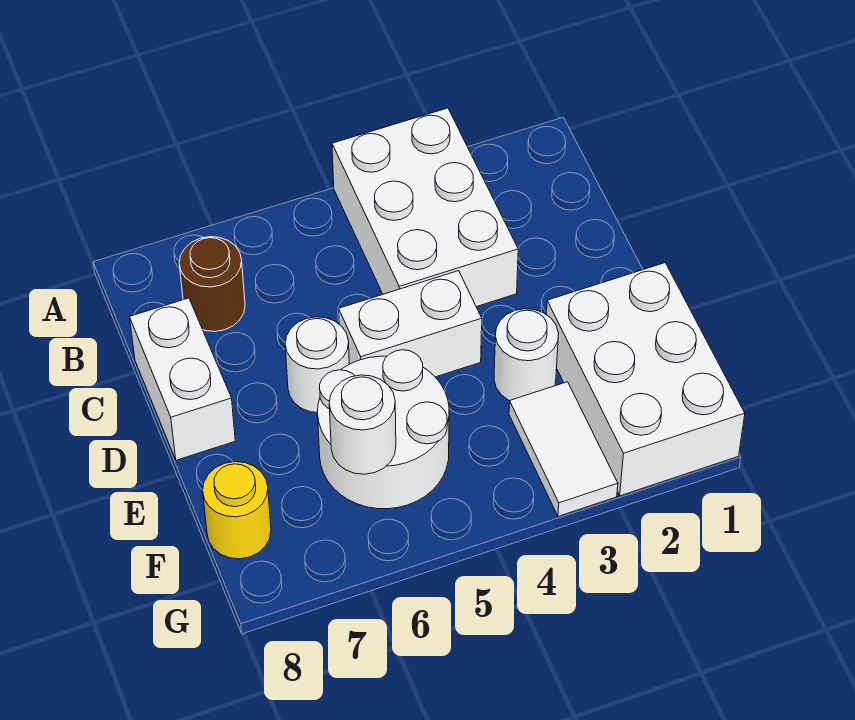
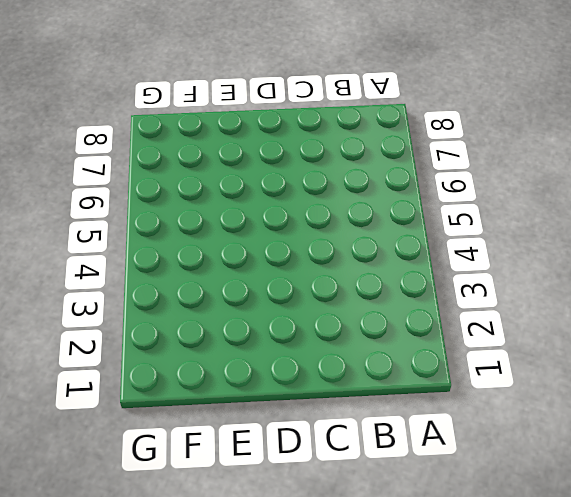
none -> white 2x3 brick [332,108,518,307]
none -> brown 1x1 round brick [179,237,245,331]

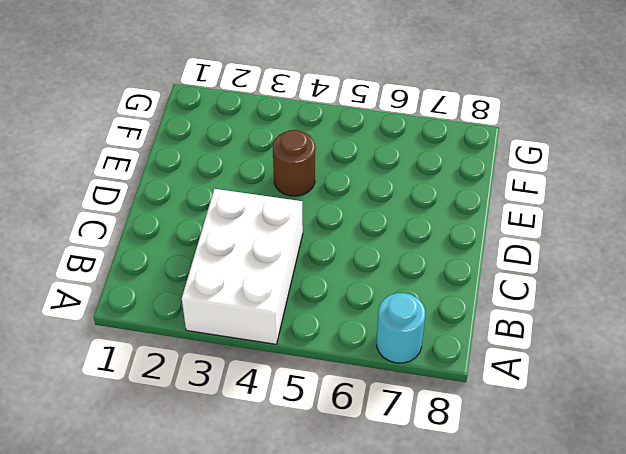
cyan 1x1 round brick [377,293,425,363] -> none
brown 1x1 round brick [273,130,315,196] -> brown 1x1 round brick moved to [179,237,245,331]
none -> white 1x2 brick [130,298,235,460]
none -> white 1x2 brick [339,271,482,377]

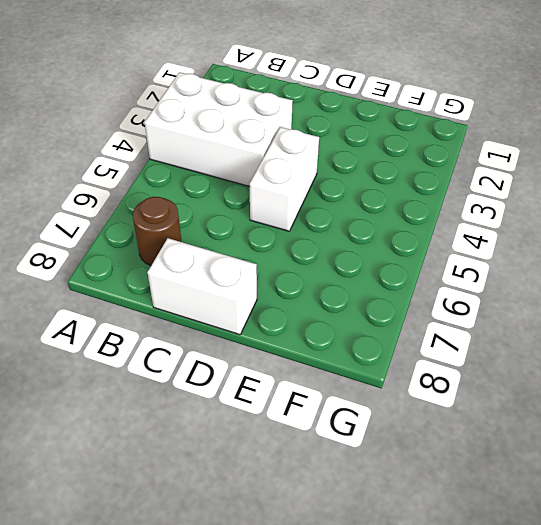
none -> white 1x1 round brick [285,317,349,412]
none -> white 2x3 brick [546,263,745,496]

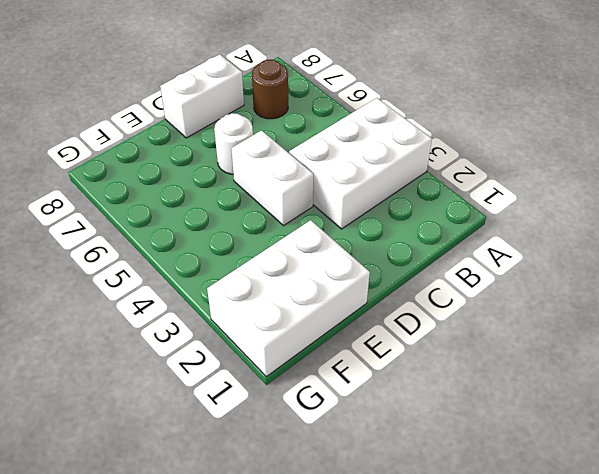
none -> white 1x1 round brick [494,309,559,401]
none -> white 2x2 round brick [318,350,449,509]

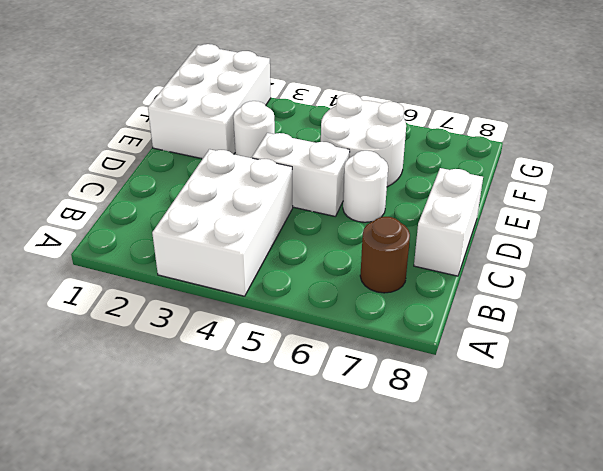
none -> white 1x2 tile [509,382,618,516]
none -> yellow 1x1 round brick [203,462,271,559]

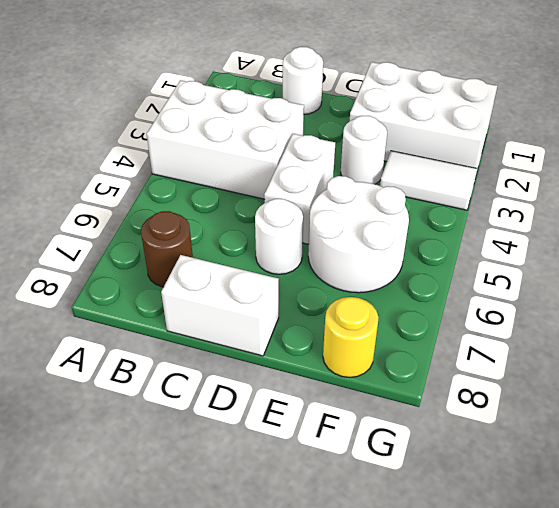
white 1x1 round brick [283,47,323,114] -> white 1x1 round brick moved to [329,375,396,474]

